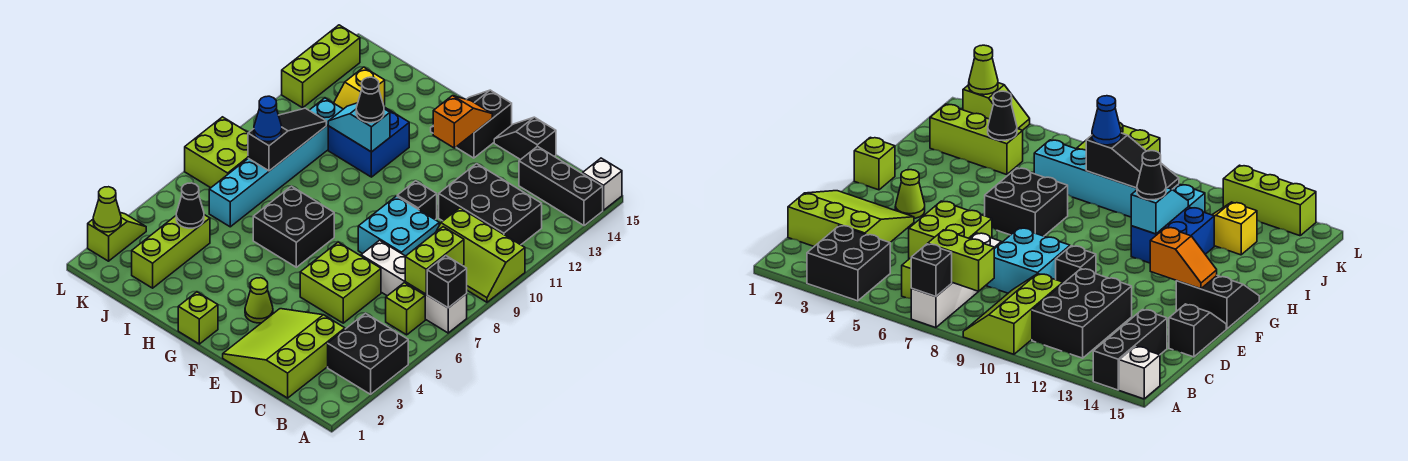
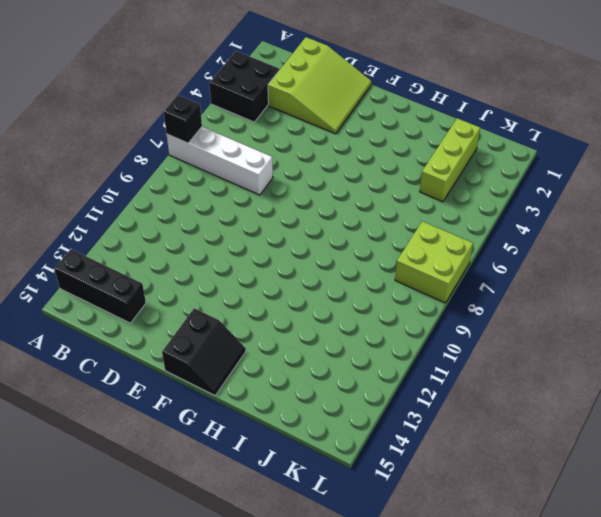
none -> lime 2x3 slope [436,208,525,302]
none -> white 1x1 brick [583,158,622,210]
none -> lime 1x1 brick [386,283,425,335]
none -> black 2x3 brick [439,164,542,245]

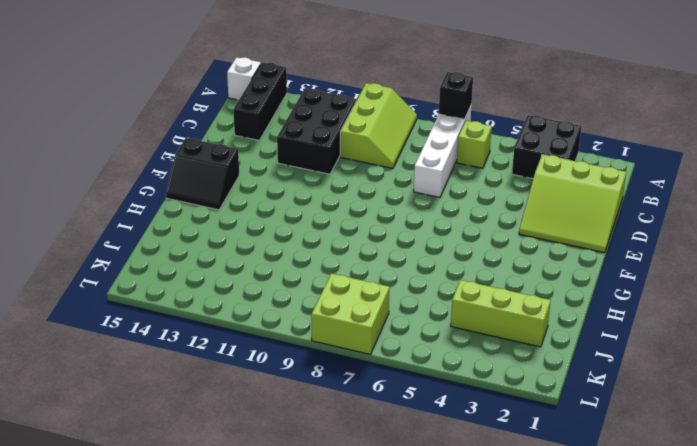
none -> lime 2x2 brick [300,242,381,323]
none -> cyan 2x2 brick [358,196,439,256]
none -> black 1x2 slope [494,117,556,160]
none -> black 1x1 brick [397,181,437,220]

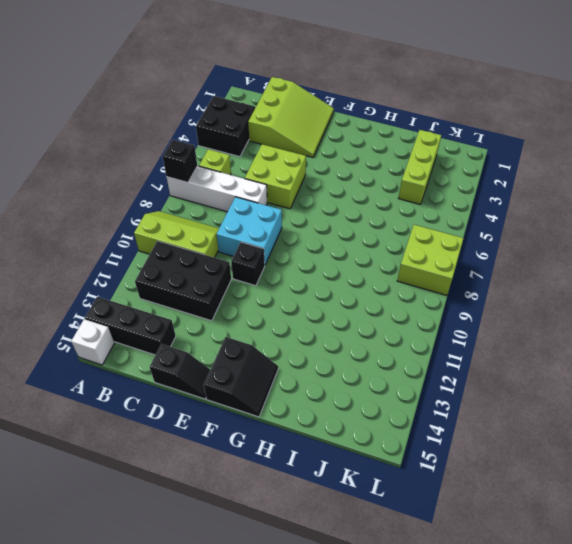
none -> lime 1x1 cone [245,278,273,323]
none -> lime 1x1 brick [178,292,218,344]
none -> black 2x2 brick [253,186,334,267]
none -> blue 2x2 brick [328,107,409,177]

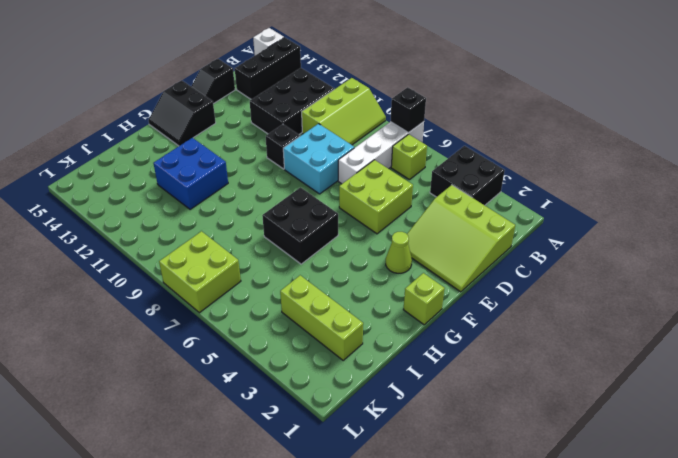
none -> cyan 1x6 brick [209,98,343,227]
none -> yellow 1x2 slope [334,67,385,109]
none -> lime 1x2 slope [88,213,146,261]
none -> lime 1x3 brick [282,25,360,108]

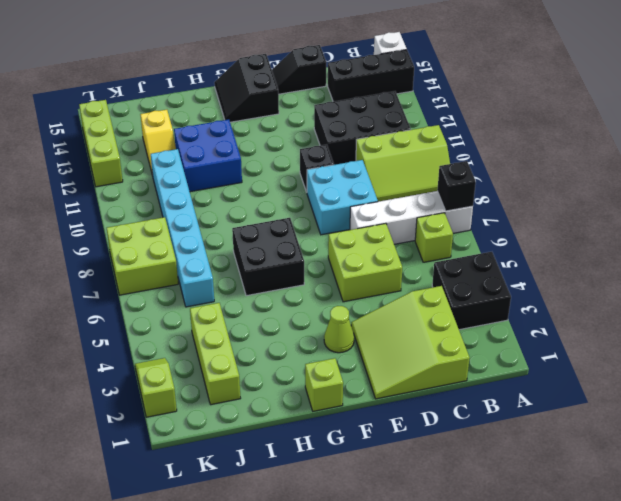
none -> lime 1x2 brick [405,227,464,294]
none -> orange 1x2 slope [433,96,492,148]
none -> cyan 1x2 slope [328,103,390,152]
none -> black 1x1 cone [176,183,204,228]

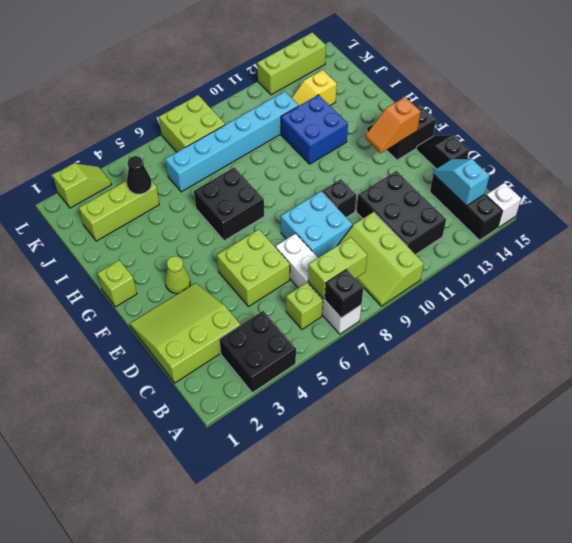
cyan 1x2 slope [433,159,490,206] -> cyan 1x2 slope moved to [328,103,390,152]
orange 1x2 slope [365,97,421,153] -> orange 1x2 slope turned to [433,96,492,148]
none -> black 1x3 slope [248,108,326,171]
none -> lime 1x1 cone [93,187,121,232]
none -> black 1x1 cone [356,77,384,123]
none -> blue 1x1 cone [254,96,282,142]

